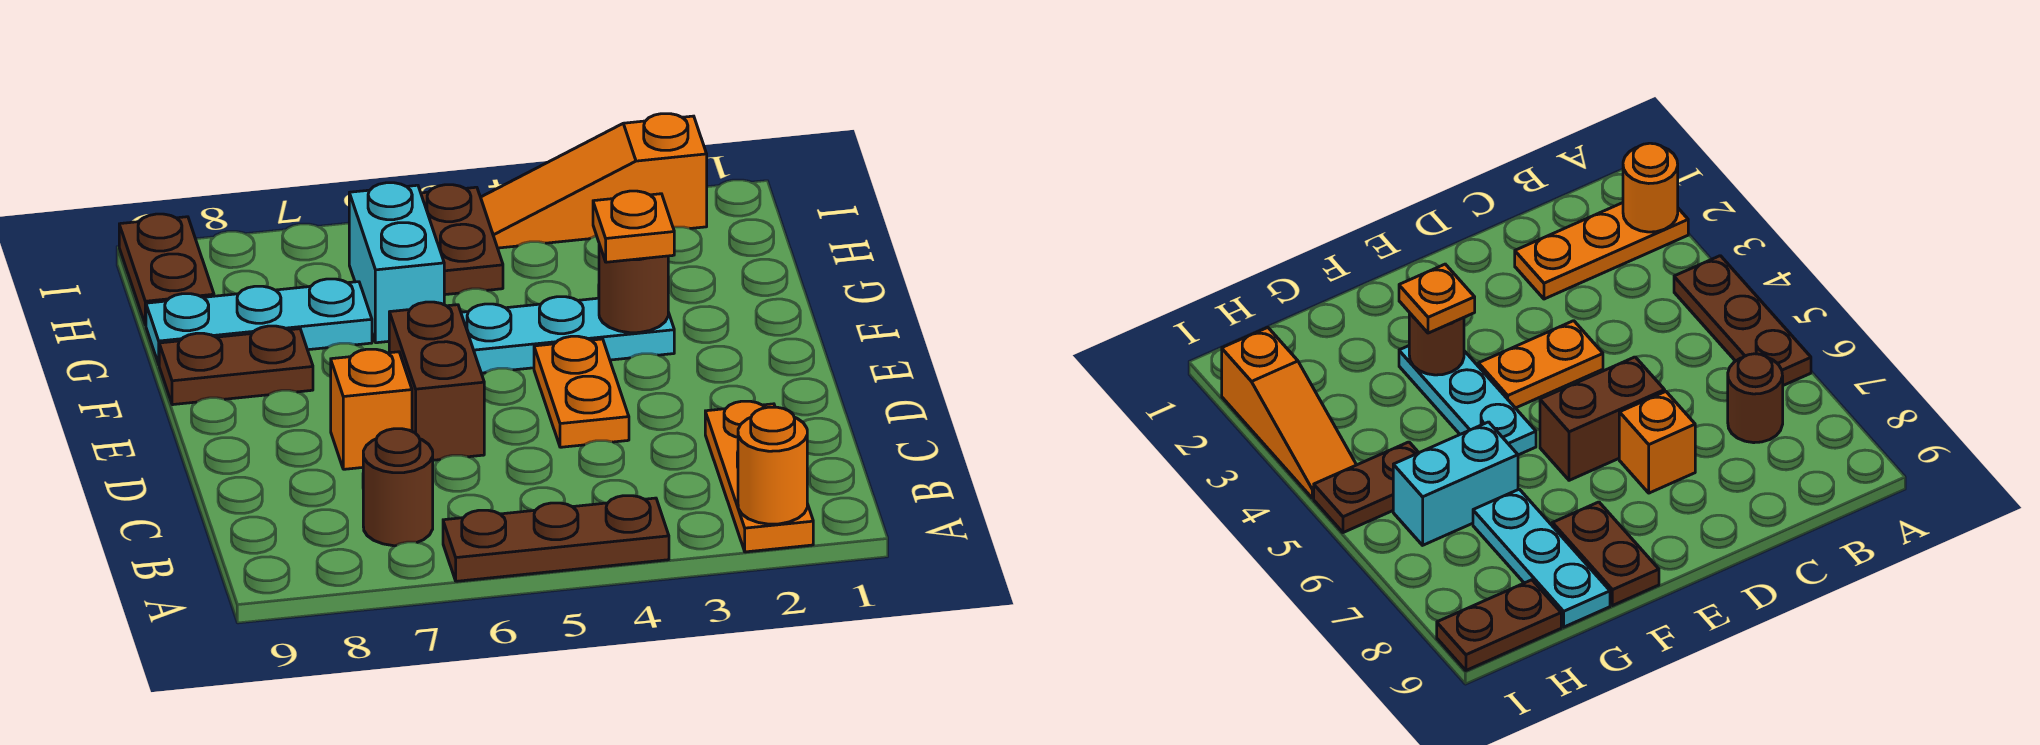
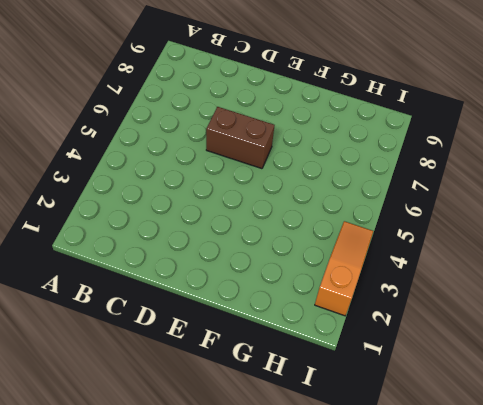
none -> orange 1x3 plate [705,401,813,552]
none -> brown 1x3 plate [443,496,669,581]
none -> brown 1x1 round brick [363,429,433,546]

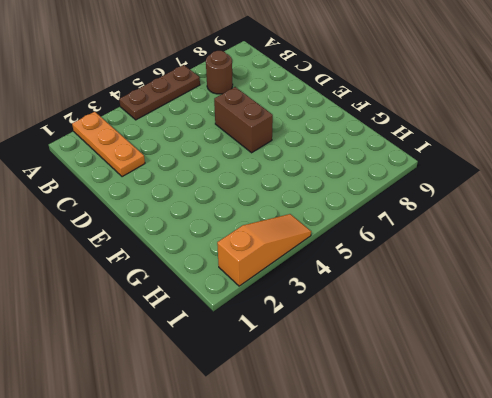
none -> orange 1x2 plate [534,336,629,447]
none -> orange 1x1 brick [331,349,412,469]
none -> cyan 1x3 plate [461,297,674,373]

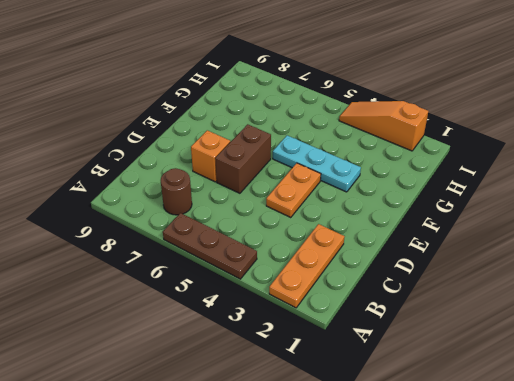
none -> brown 1x2 plate [159,326,313,405]
none -> cyan 1x2 brick [349,183,444,343]
none -> cyan 1x3 plate [146,279,372,364]

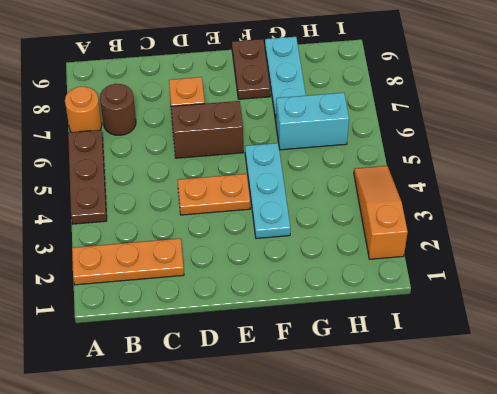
orange 1x1 round brick [65,86,102,132] -> orange 1x1 round brick moved to [738,407,807,524]
none -> brown 1x2 plate [421,185,503,295]
none -> brown 1x2 plate [119,214,214,325]
none -> brown 1x1 round brick [599,244,668,333]

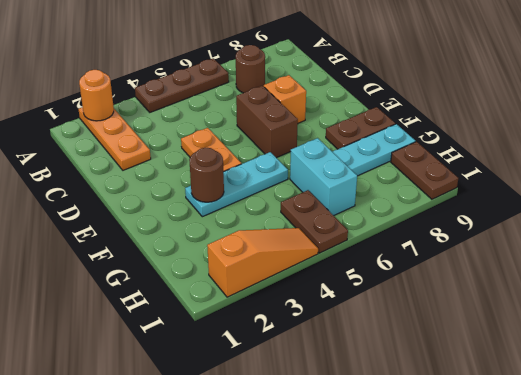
none -> orange 1x1 plate [593,191,674,262]

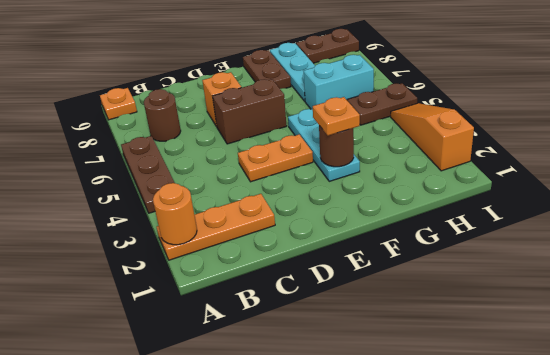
orange 1x1 plate [100,88,137,120] -> none

